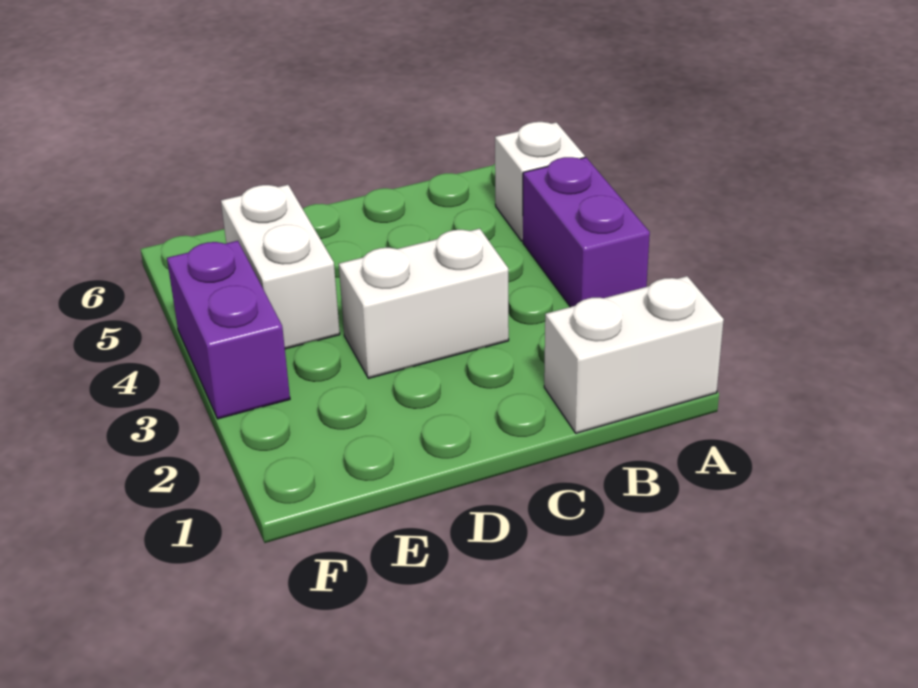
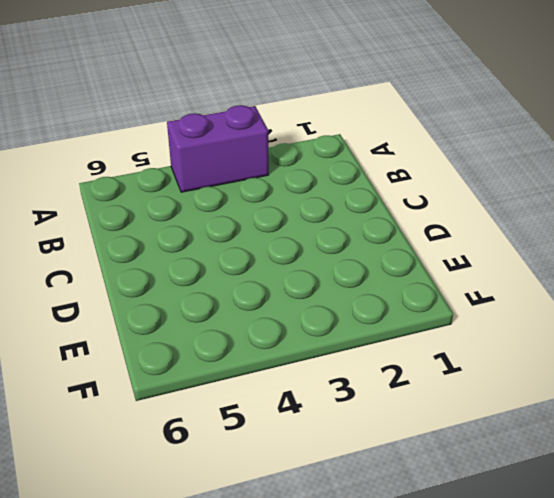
none -> white 1x2 brick [544,276,724,433]
none -> white 1x1 brick [495,122,585,241]

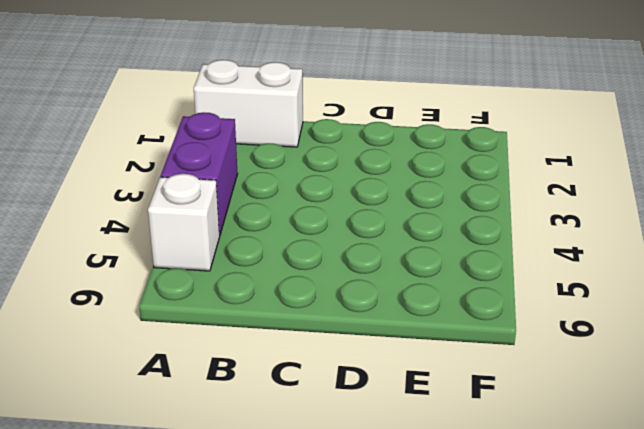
none -> white 1x2 brick [339,229,509,378]
none -> white 1x2 brick [221,185,340,349]

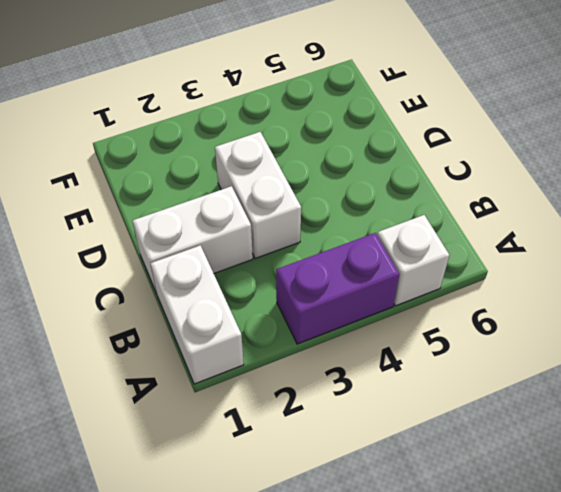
white 1x2 brick [133,186,253,294] -> white 1x2 brick moved to [221,185,340,349]
none -> purple 1x2 brick [167,241,290,419]

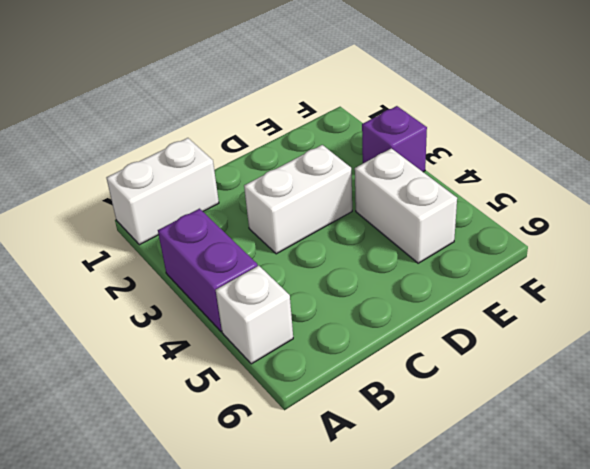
purple 1x1 brick [362,106,427,172] -> purple 1x2 brick [167,241,290,419]

